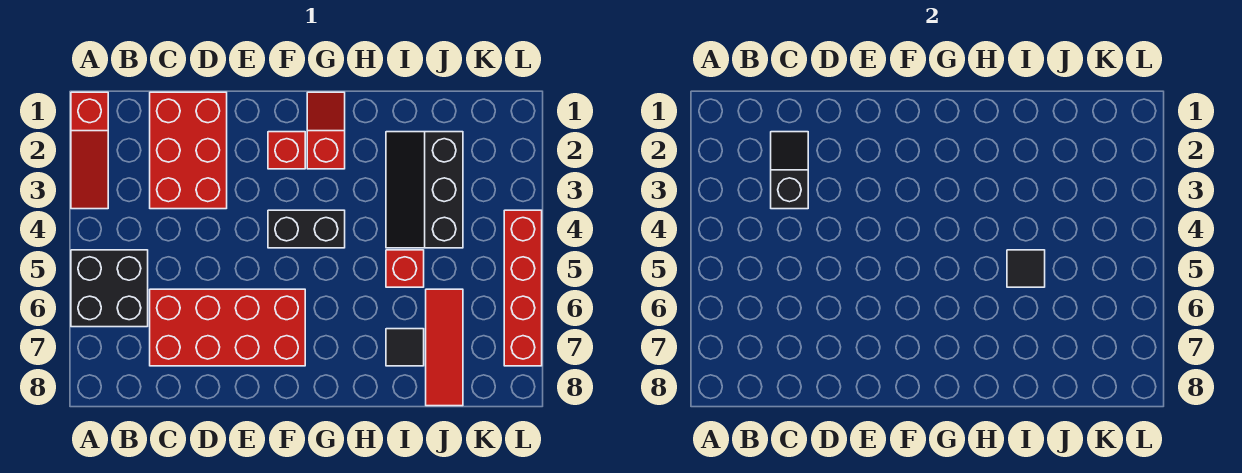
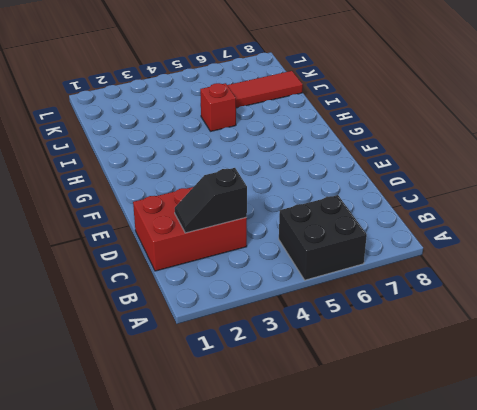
none -> red 1x3 slope [71,92,108,209]
none -> red 2x4 brick [150,289,305,366]
none -> red 1x1 brick [268,132,305,169]

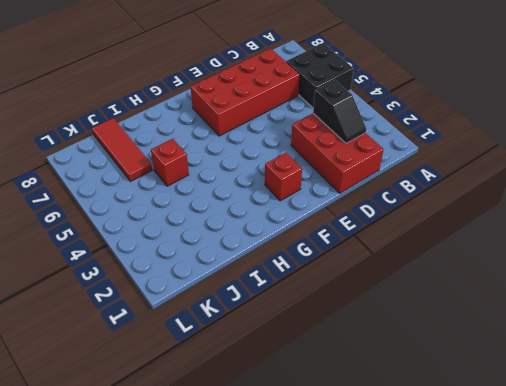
none -> red 1x3 slope [71,92,108,209]
none -> black 1x2 brick [268,210,345,248]
none -> red 1x2 slope [307,92,345,169]

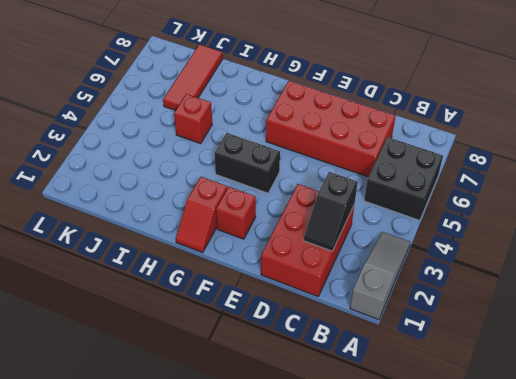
grey 1x3 slope [350,232,410,320] -> red 1x3 slope [71,92,108,209]
none -> black 2x3 slope [386,132,463,248]
none -> black 1x1 tile [386,329,424,366]
none -> red 1x4 brick [504,210,542,366]

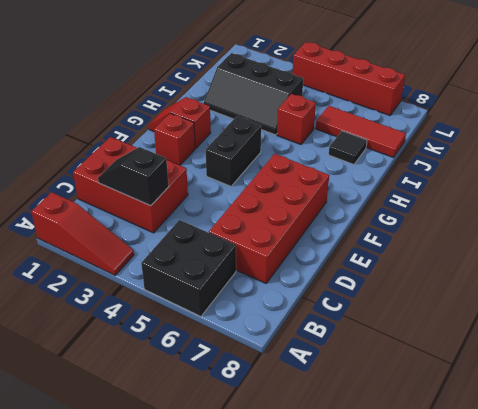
none -> black 1x1 tile [1007,250,1045,287]

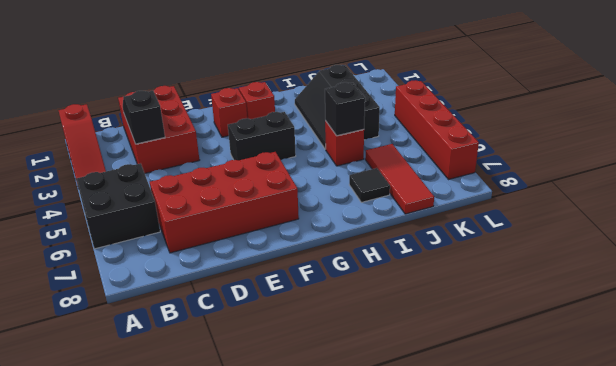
black 1x1 brick [325,82,365,136] -> black 1x1 tile [1007,250,1045,287]

